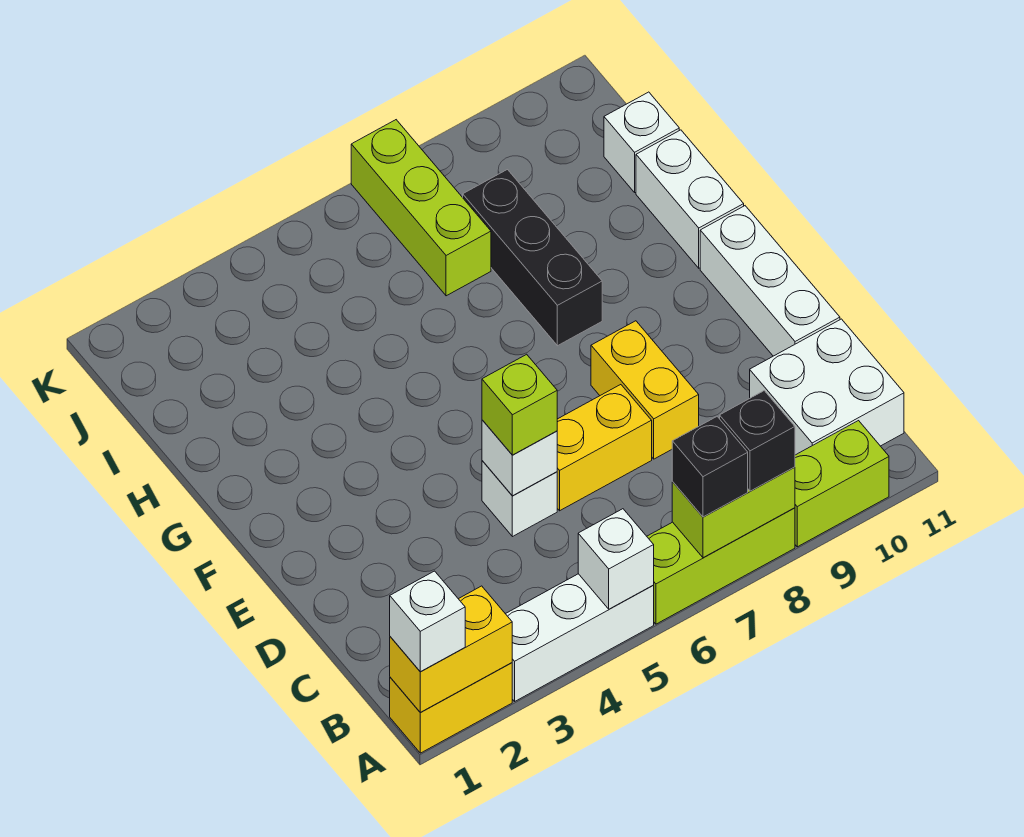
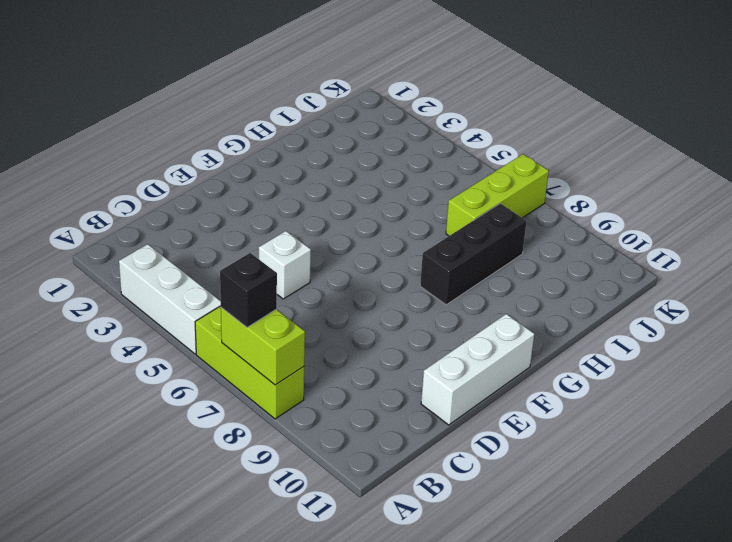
none -> yellow 1x2 brick [390,663,512,753]
none -> lime 1x2 brick [795,421,889,547]
none -> white 2x2 brick [750,319,904,455]

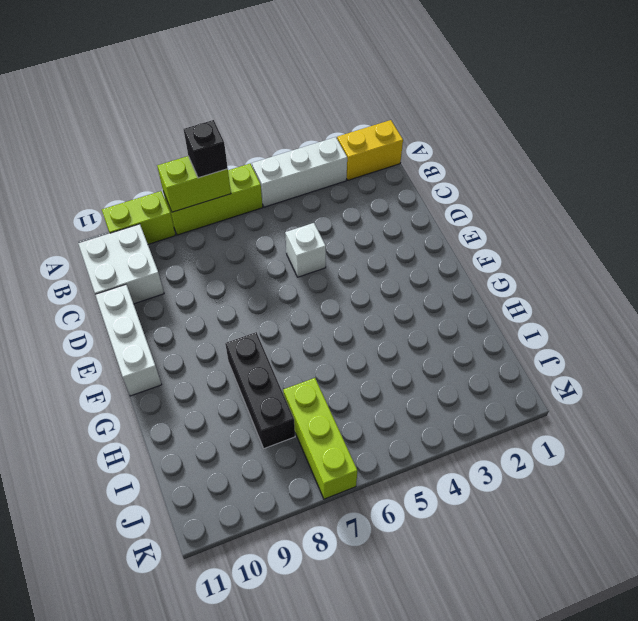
none -> yellow 1x2 brick [557,385,652,511]
none -> yellow 1x2 brick [591,321,699,459]
none -> white 1x2 brick [636,130,744,268]

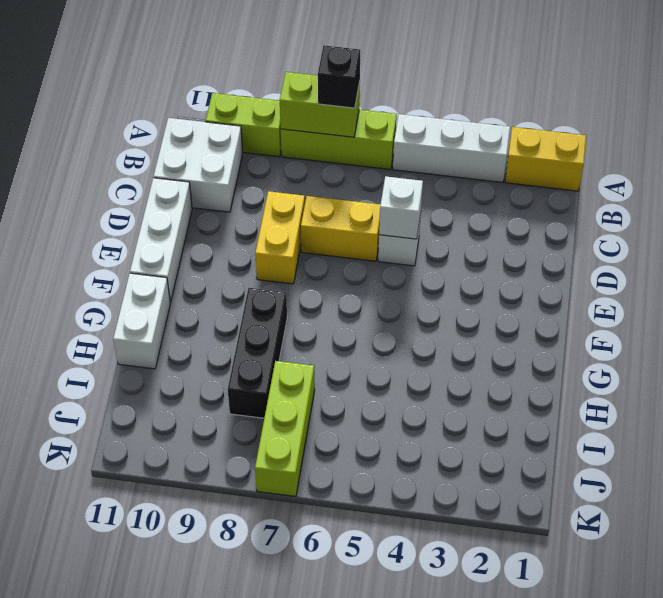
none -> white 1x1 brick [604,92,679,192]
none -> yellow 1x2 brick [390,586,512,713]
none -> white 1x1 brick [578,509,654,609]

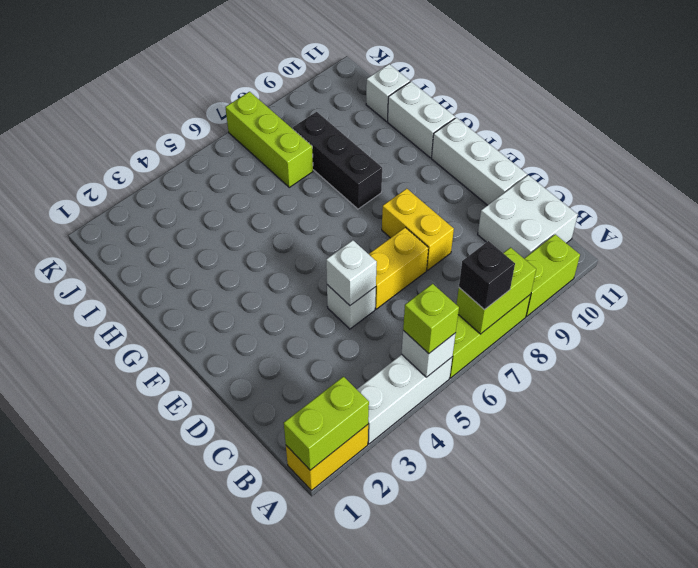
lime 1x2 brick [284,377,369,470] -> yellow 1x2 brick [390,586,512,713]
lime 1x1 brick [403,284,459,354] -> lime 1x1 brick moved to [482,354,557,455]
none -> white 1x1 brick [390,571,465,672]
none -> black 1x1 brick [720,391,795,491]

